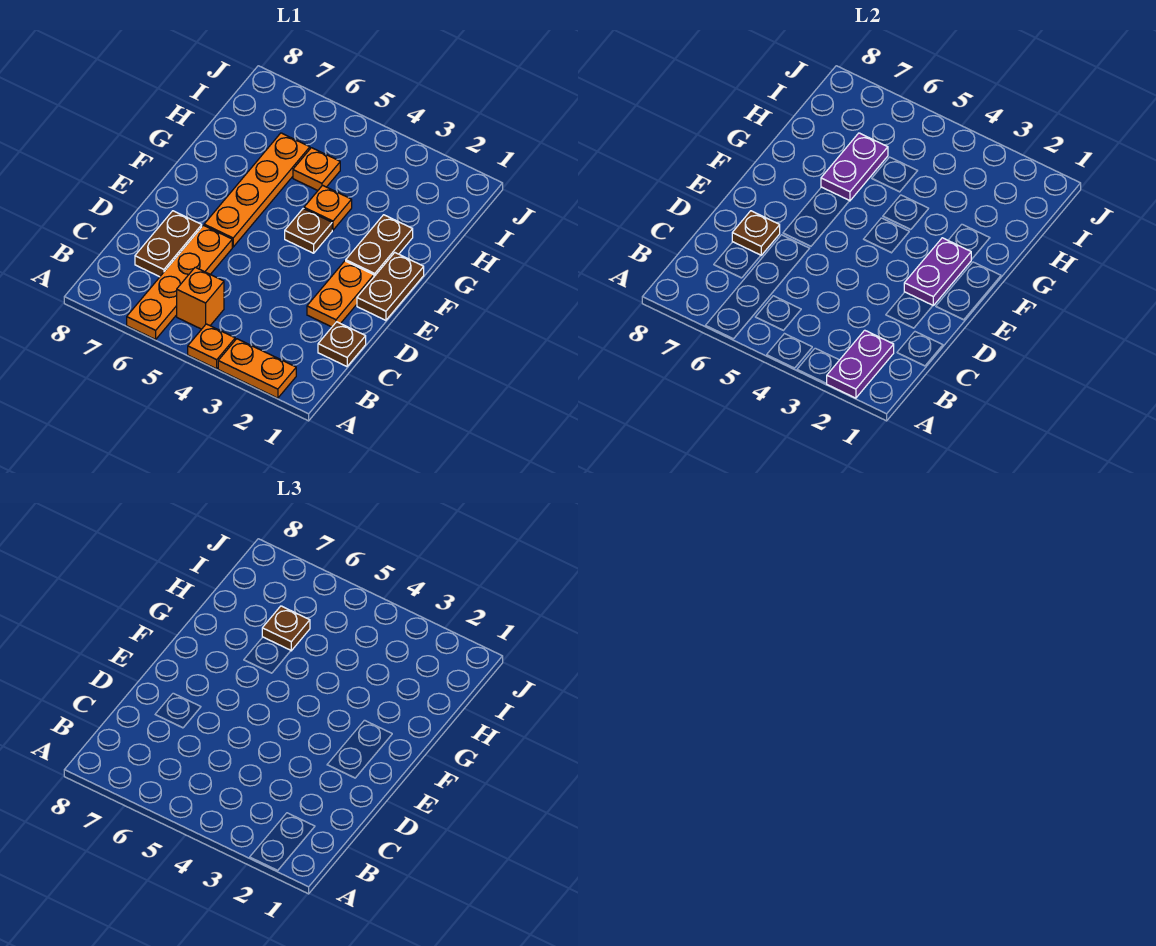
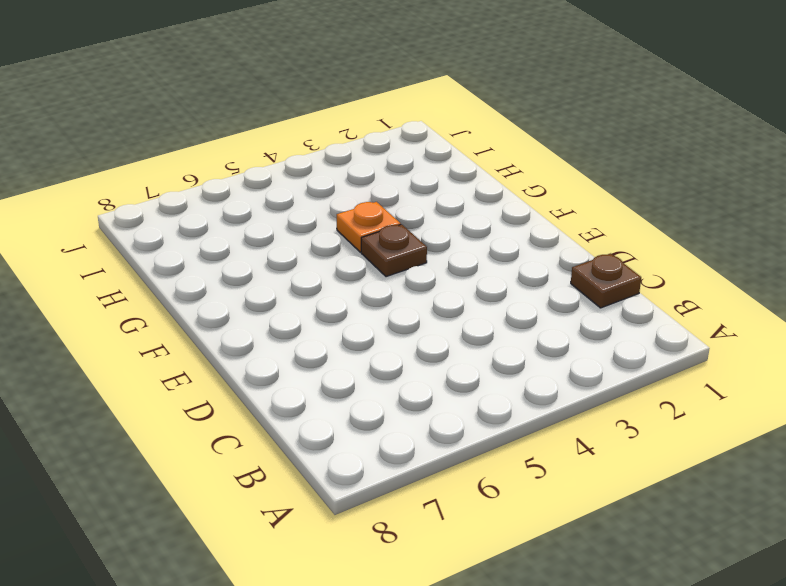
none -> orange 1x2 plate [218,339,296,398]
none -> orange 1x1 plate [188,324,235,369]
none -> orange 1x4 plate [127,225,232,339]

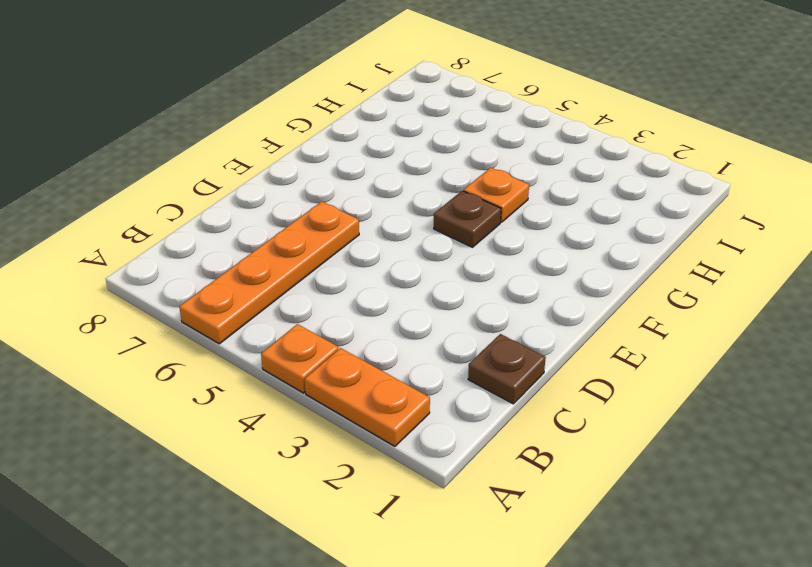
none -> orange 1x1 brick [177,267,224,329]
none -> brown 1x2 plate [135,211,202,277]
none -> orange 1x2 plate [307,261,374,327]

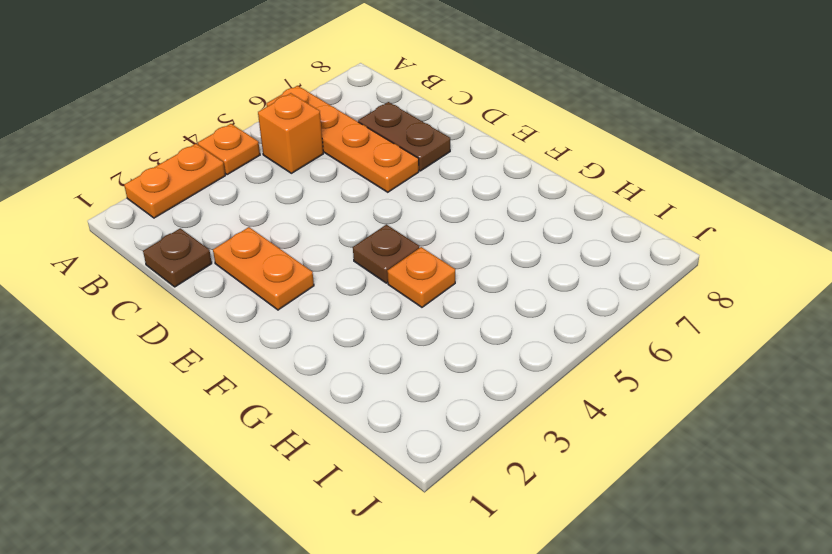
none -> brown 1x2 plate [357,253,424,320]
none -> orange 1x4 plate [204,133,310,247]
none -> brown 1x2 plate [346,215,413,276]

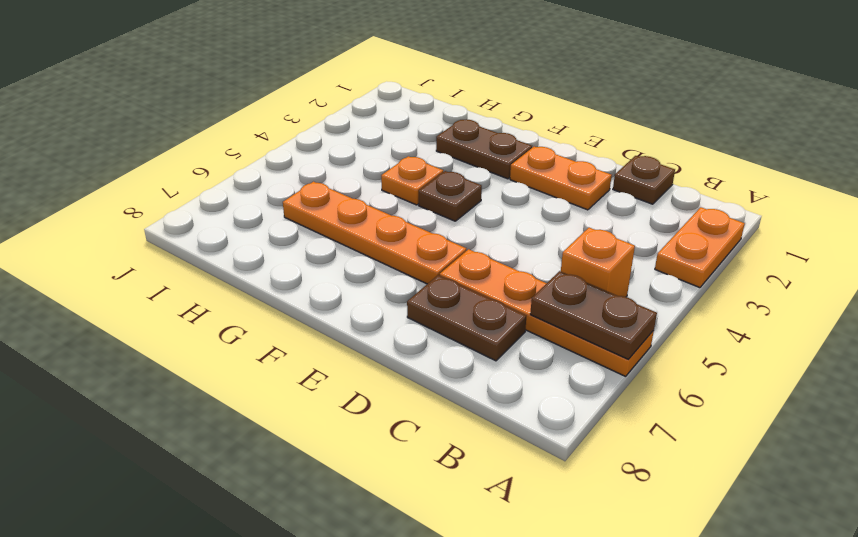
brown 1x2 plate [530,271,657,359] -> brown 1x2 plate moved to [357,253,424,320]
none -> orange 1x1 plate [188,324,235,369]
none -> orange 1x1 plate [293,148,340,190]
none -> purple 1x2 plate [826,330,894,398]

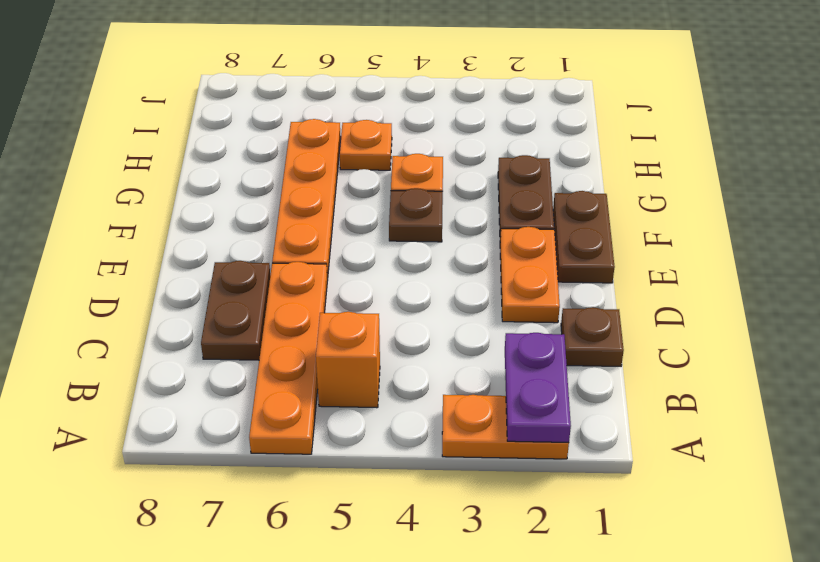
none -> orange 1x1 plate [188,324,235,369]
none -> brown 1x1 plate [732,211,780,255]
none -> purple 1x2 plate [904,238,971,305]

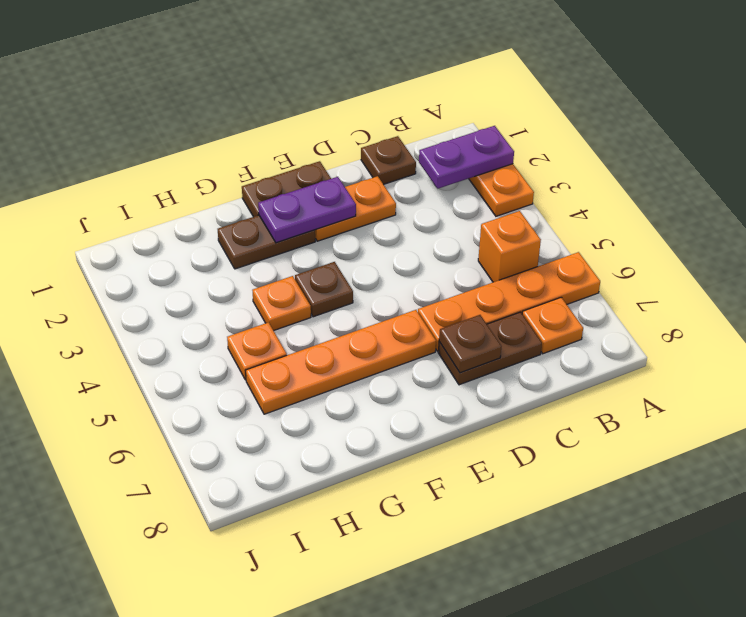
orange 1x1 plate [522,297,583,354] -> orange 1x1 plate moved to [188,324,235,369]
none -> purple 1x2 plate [821,133,888,201]
none -> brown 1x1 plate [262,606,310,651]

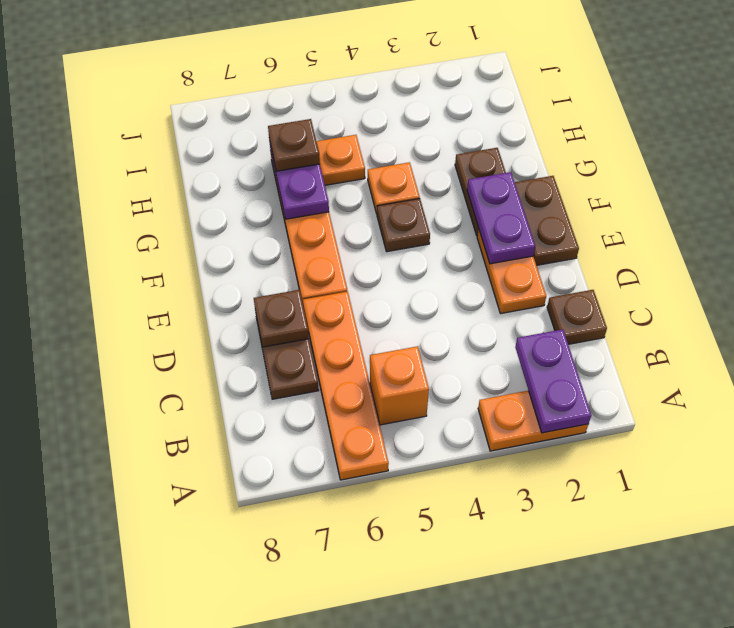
none -> orange 1x1 plate [188,324,235,369]

